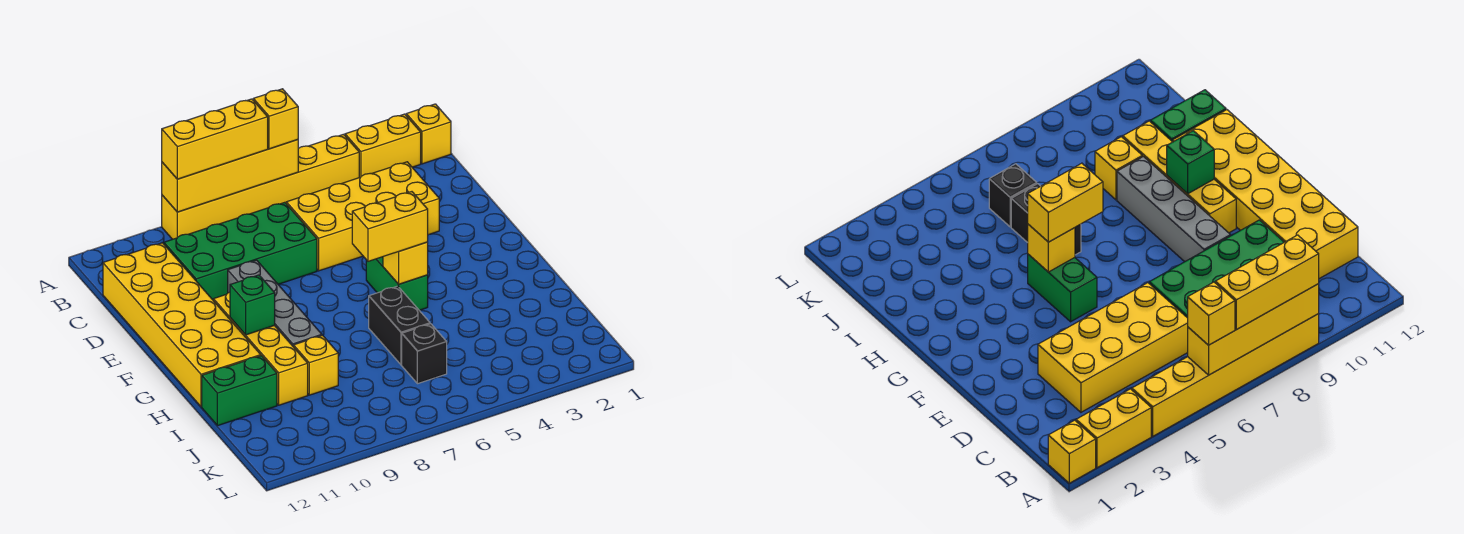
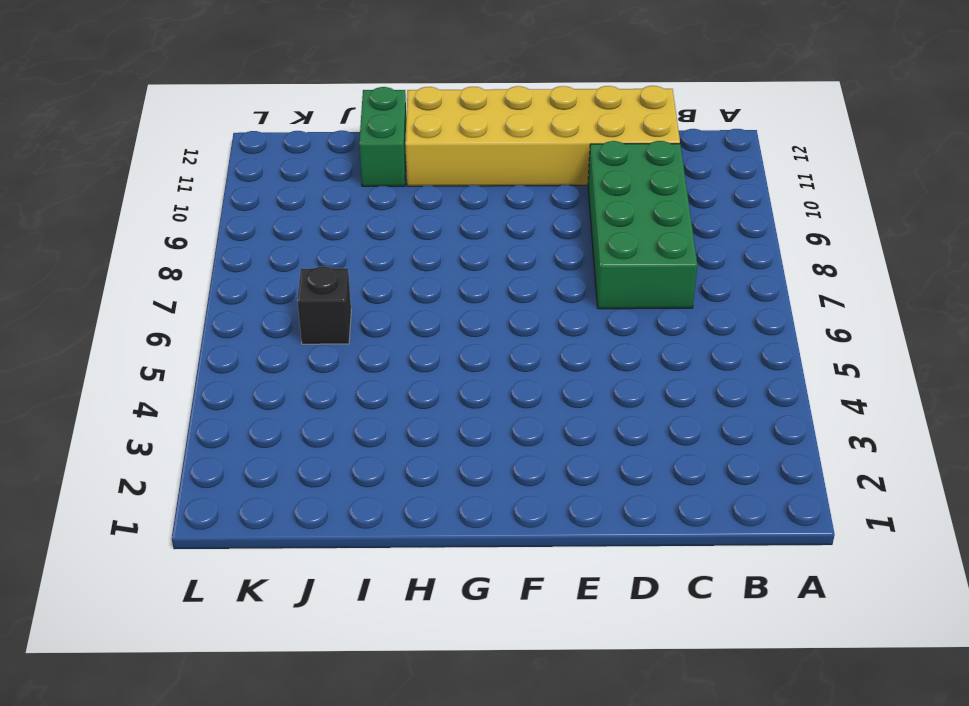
none -> yellow 1x1 brick [406,104,451,164]
none -> yellow 1x2 brick [345,114,421,177]
none -> yellow 1x6 brick [162,134,359,239]

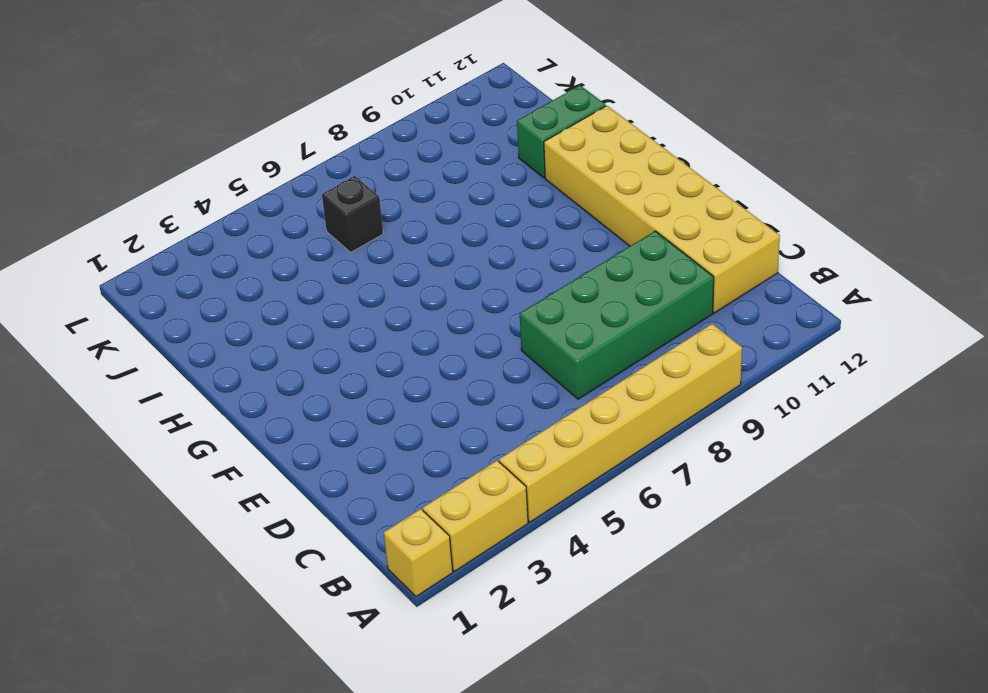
none -> yellow 2x4 brick [286,162,439,271]
none -> grey 1x4 brick [228,260,322,347]
none -> green 1x2 brick [366,257,428,310]

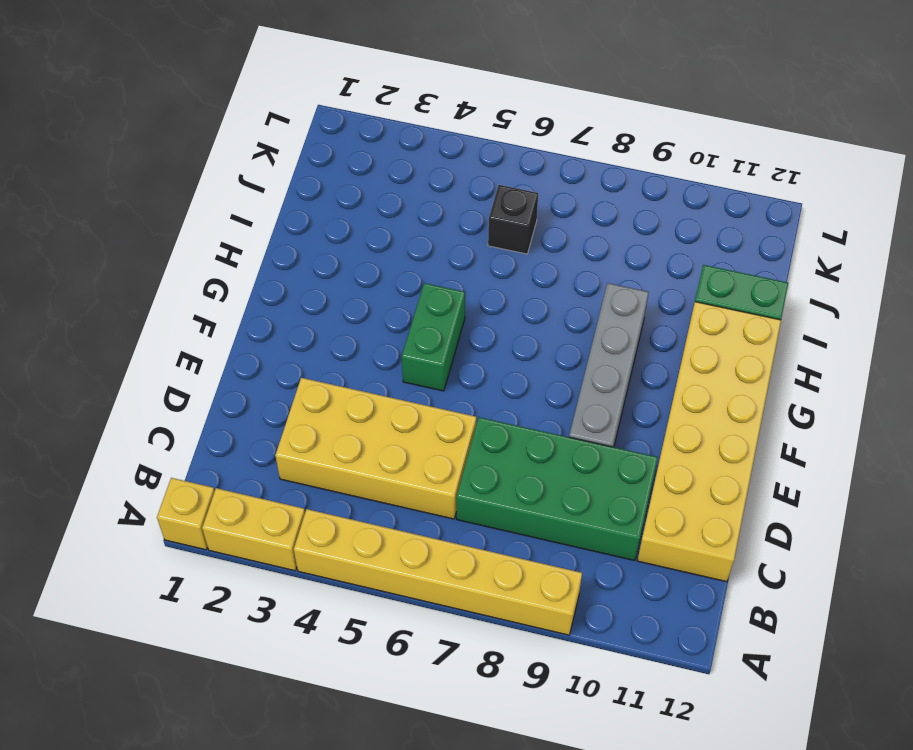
none -> yellow 1x4 brick [213,292,308,405]
none -> black 1x2 brick [369,286,430,365]
none -> yellow 1x1 brick [294,335,338,395]

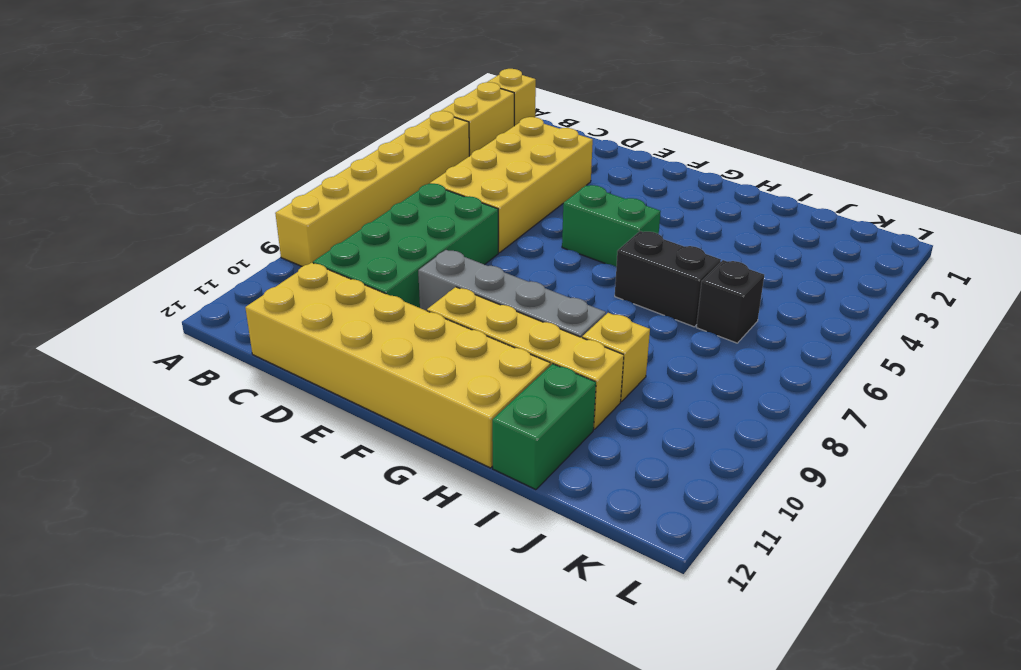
none -> yellow 1x4 brick [162,140,298,212]
none -> yellow 1x1 brick [383,242,428,284]
none -> green 1x1 brick [230,275,275,335]

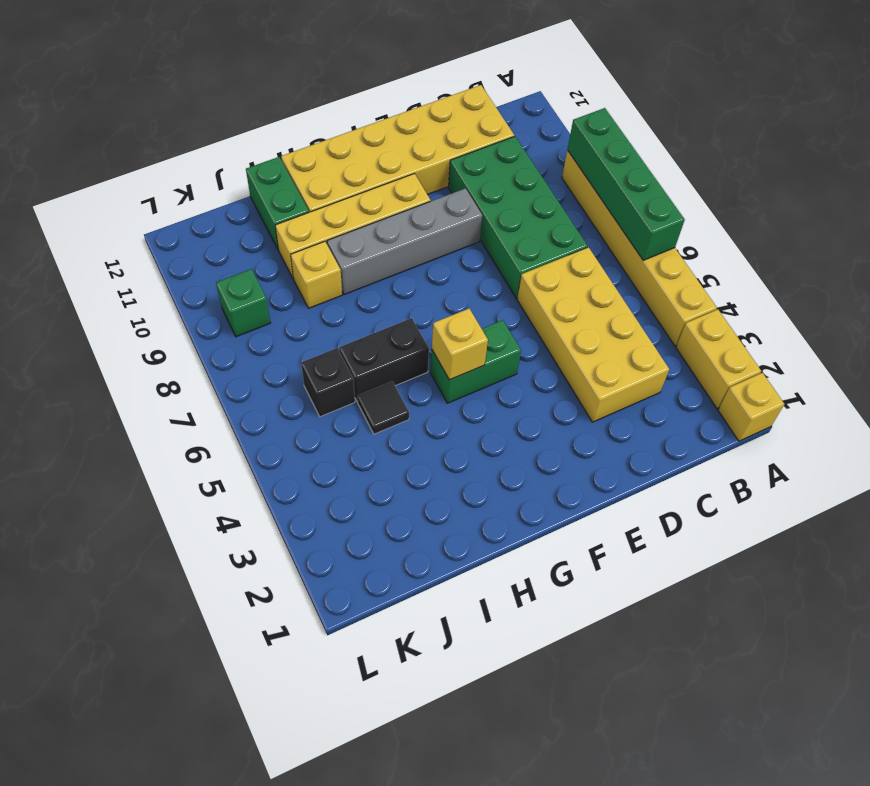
green 1x4 brick [567,108,685,260] -> yellow 1x4 brick [162,140,298,212]
black 1x1 tile [357,381,409,434] -> none
green 1x1 brick [216,269,270,337] -> green 1x1 brick moved to [230,275,275,335]
none -> yellow 1x1 brick [253,89,298,149]
none -> yellow 1x3 brick [162,99,268,179]
none -> yellow 1x2 brick [352,192,428,261]

